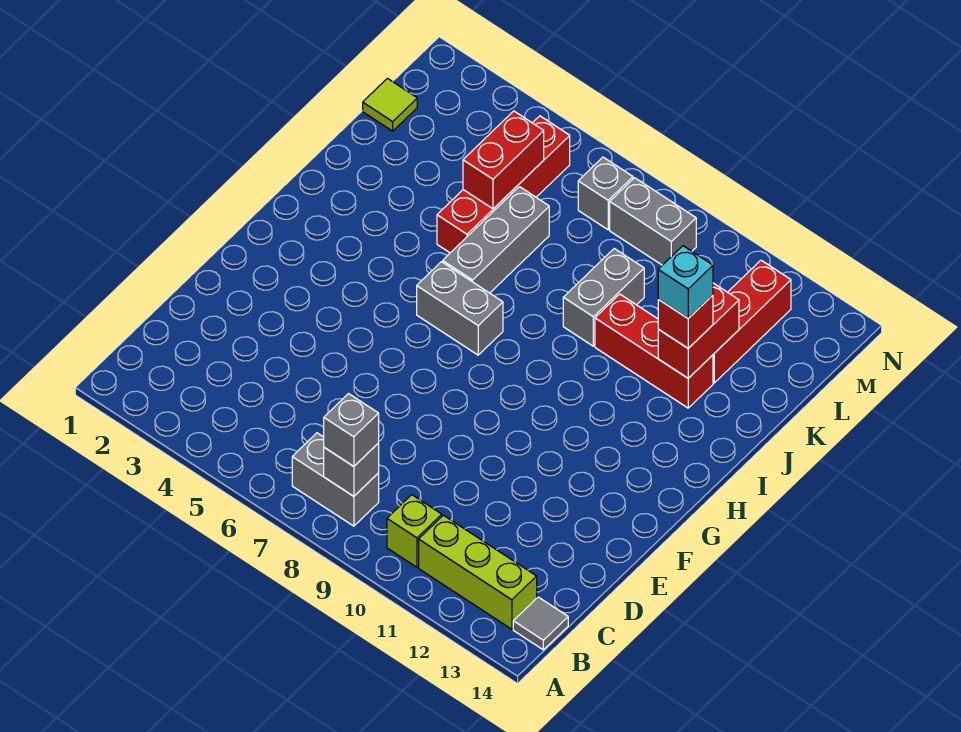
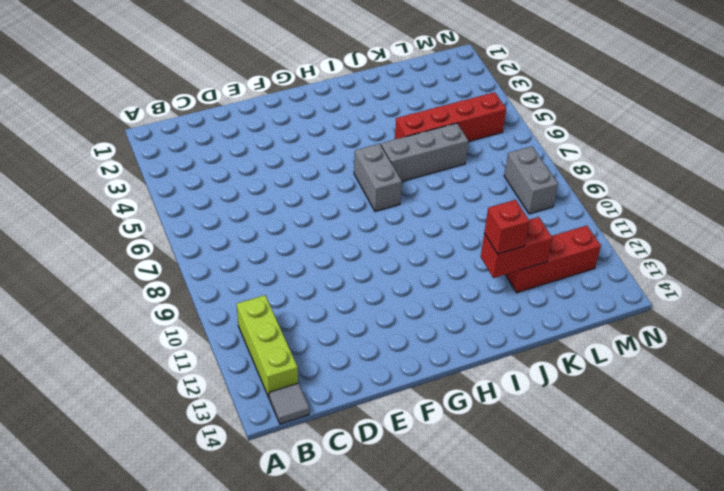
none -> grey 1x2 brick [292,433,379,526]
none -> lime 1x1 brick [387,495,442,567]
none -> grey 1x2 brick [563,249,644,346]

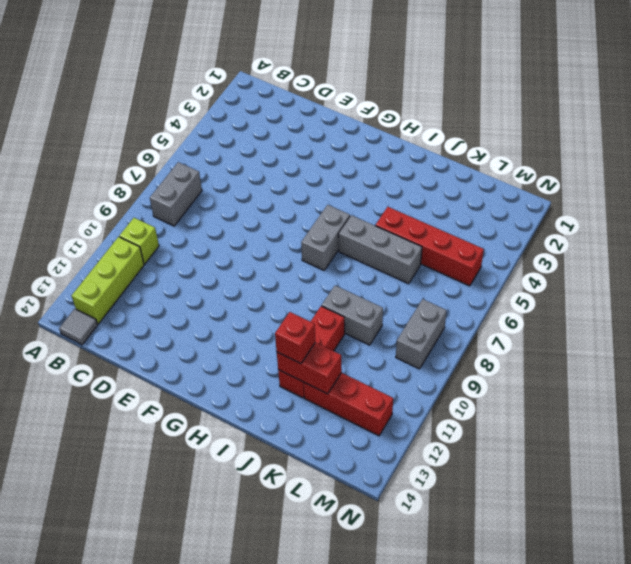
none -> lime 1x1 tile [363,78,417,131]
none -> grey 1x1 brick [578,157,633,230]
none -> grey 1x1 brick [324,443,379,496]

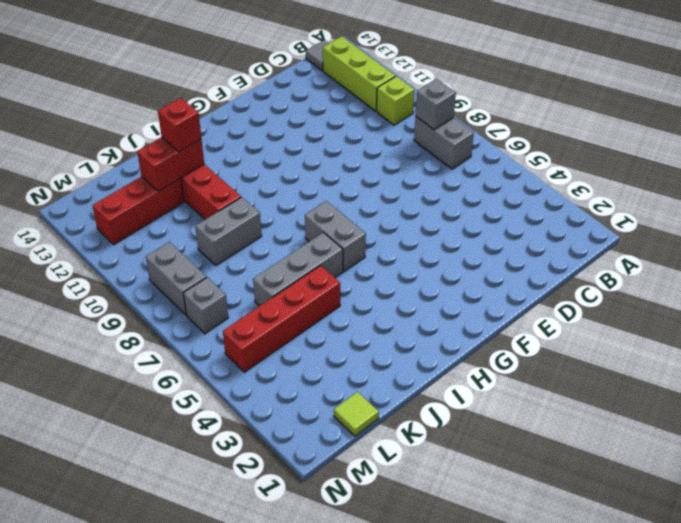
none -> red 1x2 brick [463,111,544,209]
none -> grey 1x1 brick [324,394,379,466]
none -> cyan 1x1 brick [658,246,713,318]

